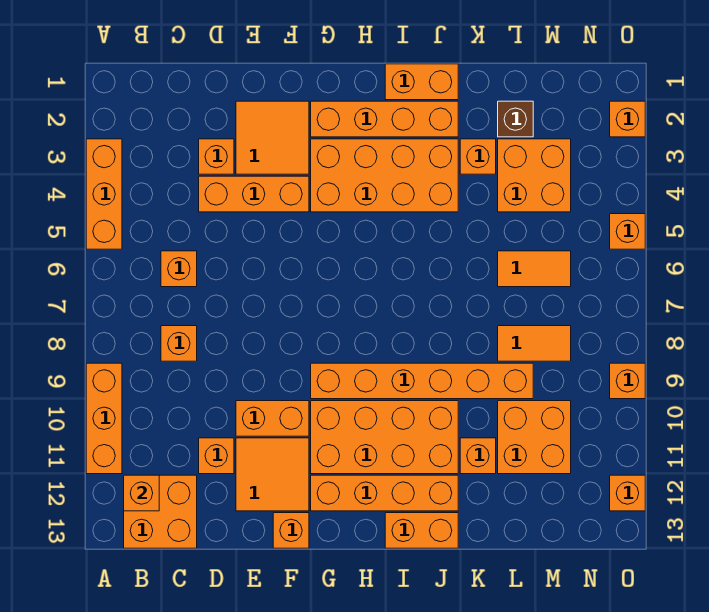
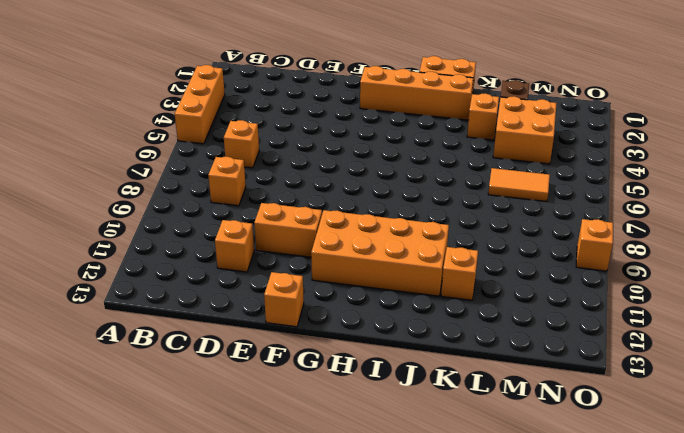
none -> orange 1x3 brick [86,363,122,474]
none -> orange 2x2 brick [124,475,197,548]
none -> orange 1x1 brick [199,139,234,174]
none -> orange 1x3 brick [199,176,309,212]

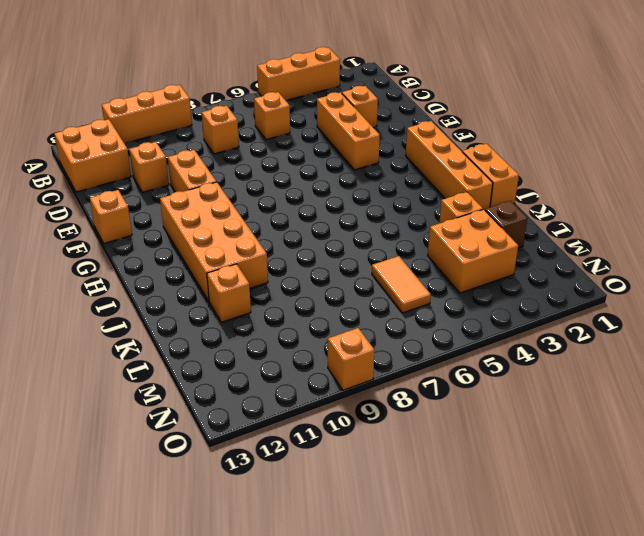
none -> orange 2x2 tile [236,101,309,174]
none -> orange 2x2 tile [236,438,309,511]
none -> orange 2x4 brick [311,139,458,212]
none -> orange 1x6 brick [311,363,533,399]

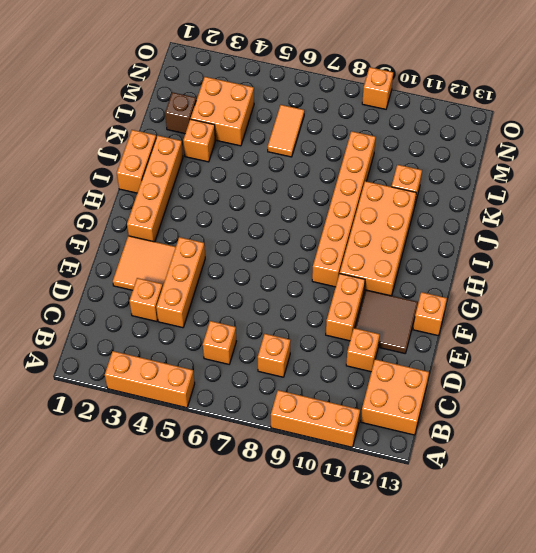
brown 2x2 tile [356,290,418,353] -> orange 2x2 tile [236,438,309,511]
none -> orange 2x4 brick [311,139,458,212]
none -> orange 1x4 brick [311,475,458,511]
none -> orange 1x2 brick [385,513,458,548]
none -> orange 1x2 tile [498,326,571,361]

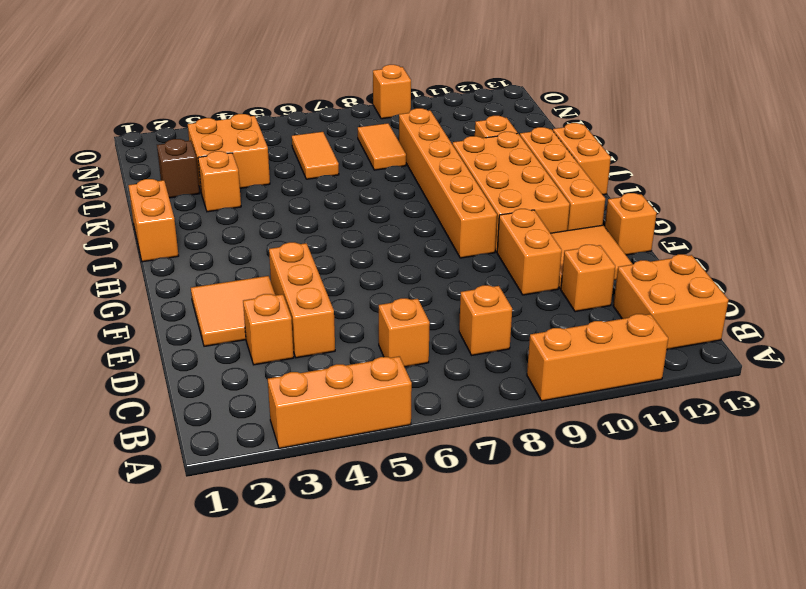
none -> orange 1x4 brick [311,101,458,137]
none -> orange 2x4 brick [311,139,458,212]
none -> orange 2x2 brick [498,401,571,474]
none -> orange 1x1 brick [610,101,645,137]

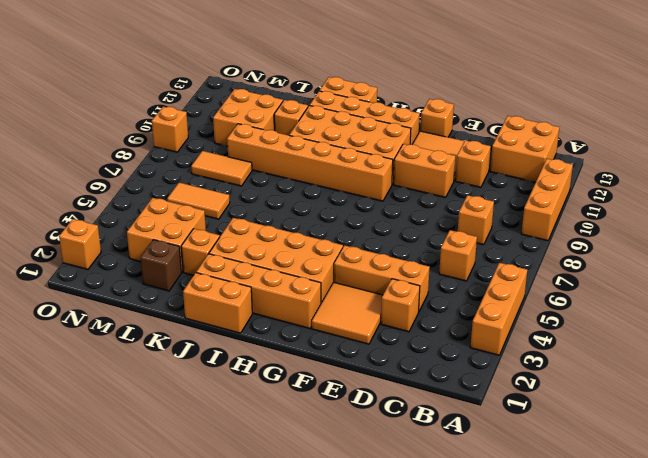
none -> orange 1x1 brick [610,214,645,249]
none -> orange 1x1 brick [610,475,645,511]
none -> orange 1x1 brick [124,475,159,511]

